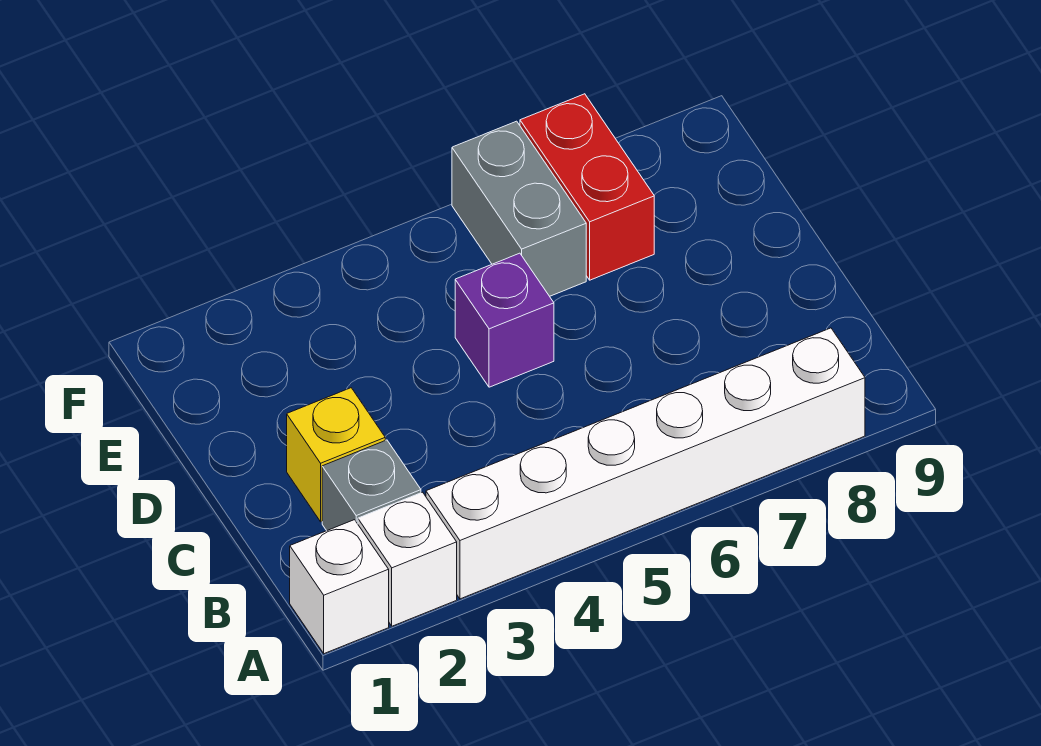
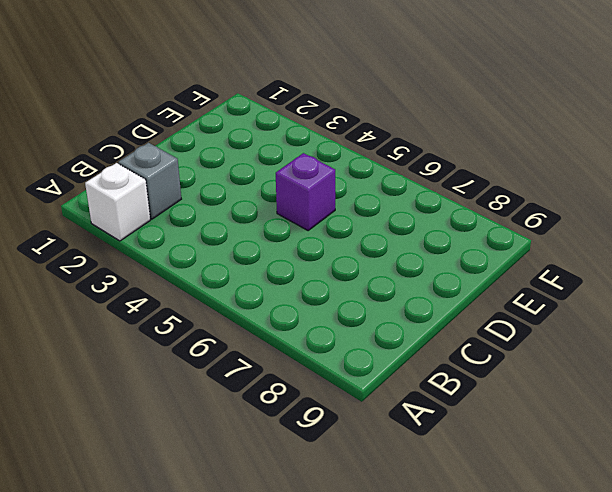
none -> white 1x1 brick [290,520,389,654]
none -> white 1x6 brick [426,328,865,599]

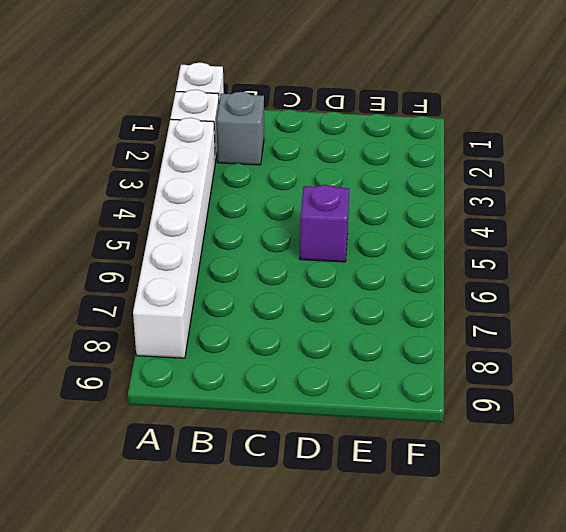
none -> yellow 1x1 brick [287,388,385,522]
none -> grey 1x2 brick [452,121,586,296]

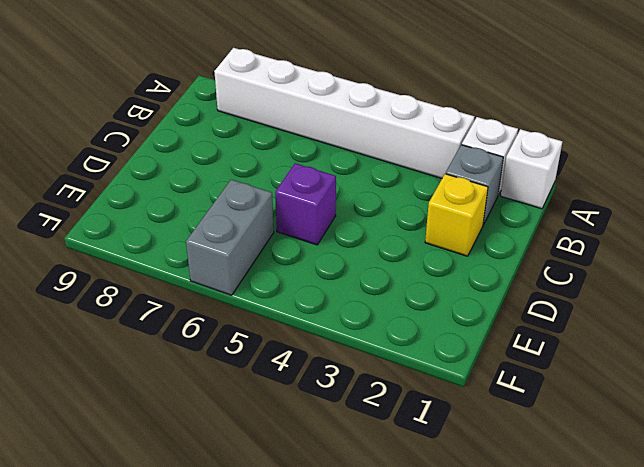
none -> red 1x2 brick [520,94,654,280]

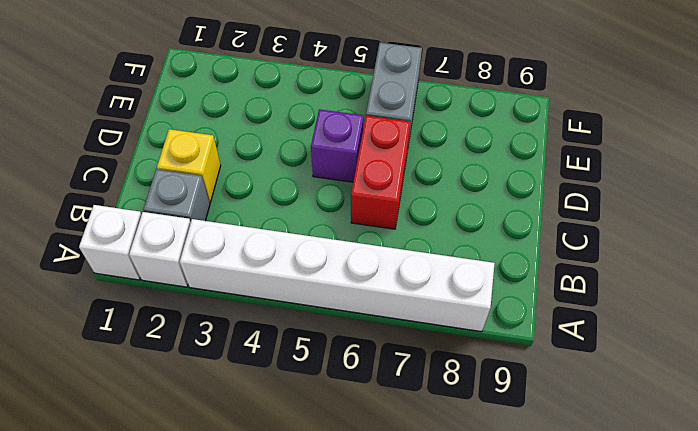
red 1x2 brick [351,116,411,229] -> red 1x2 brick moved to [520,94,654,280]

